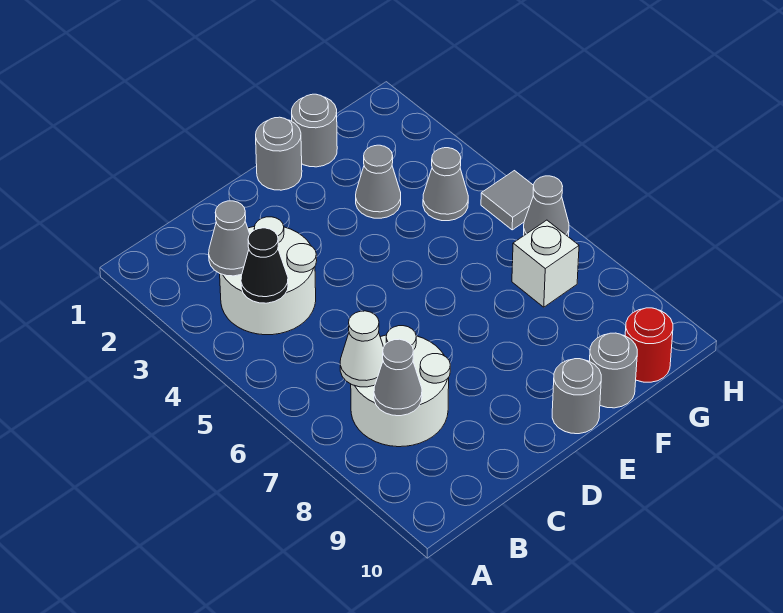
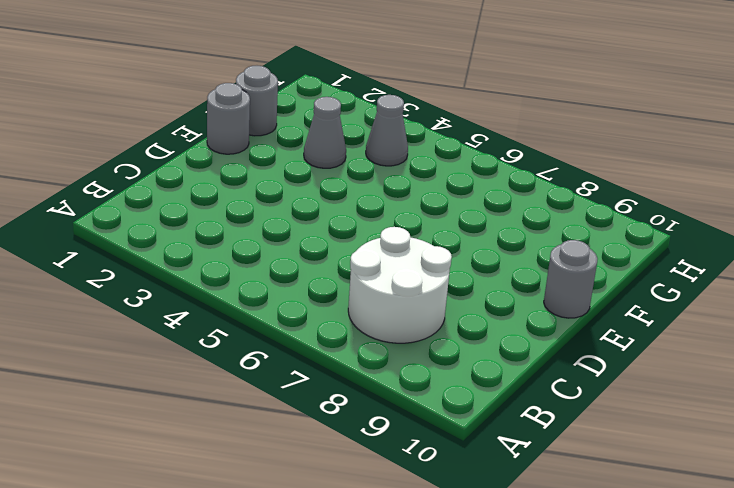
none -> white 2x2 round brick [220,217,317,335]
none -> grey 1x1 round brick [590,333,637,408]
none -> white 1x1 brick [512,220,579,307]

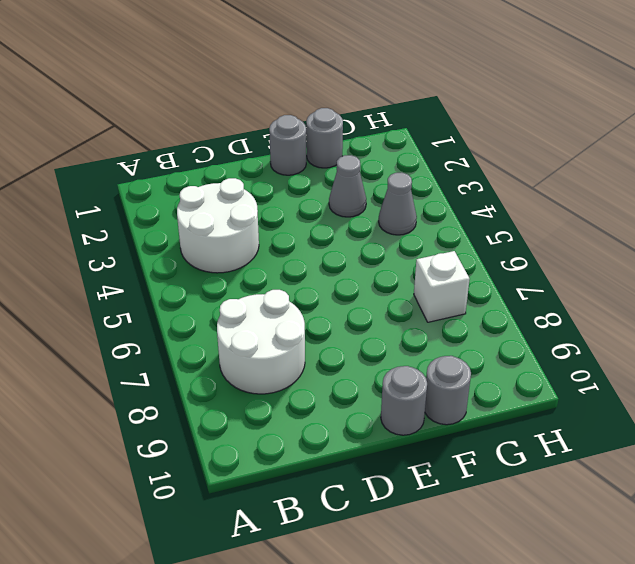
none -> red 1x1 round brick [625,308,673,382]
none -> grey 1x1 tile [481,171,534,230]
none -> grey 1x1 cone [524,176,569,236]

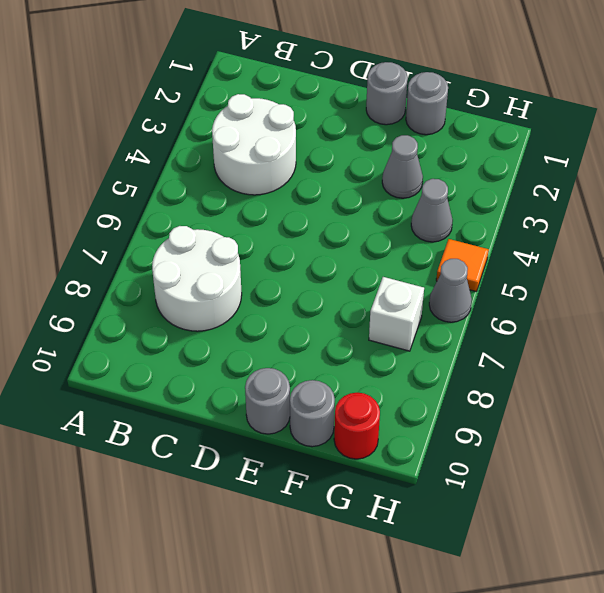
orange 1x1 tile [436,239,489,291] -> grey 1x1 tile [481,171,534,230]
none -> grey 1x1 cone [209,201,250,276]
none -> black 1x1 cone [241,228,288,303]
none -> white 1x1 cone [340,311,383,387]

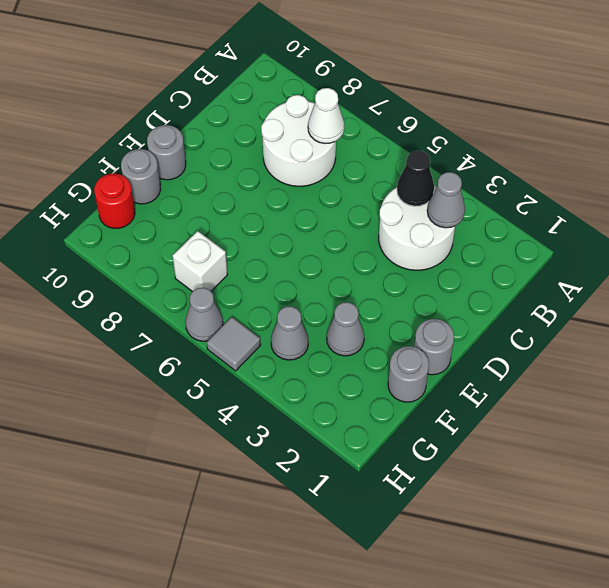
none -> grey 1x1 cone [374,339,422,416]

